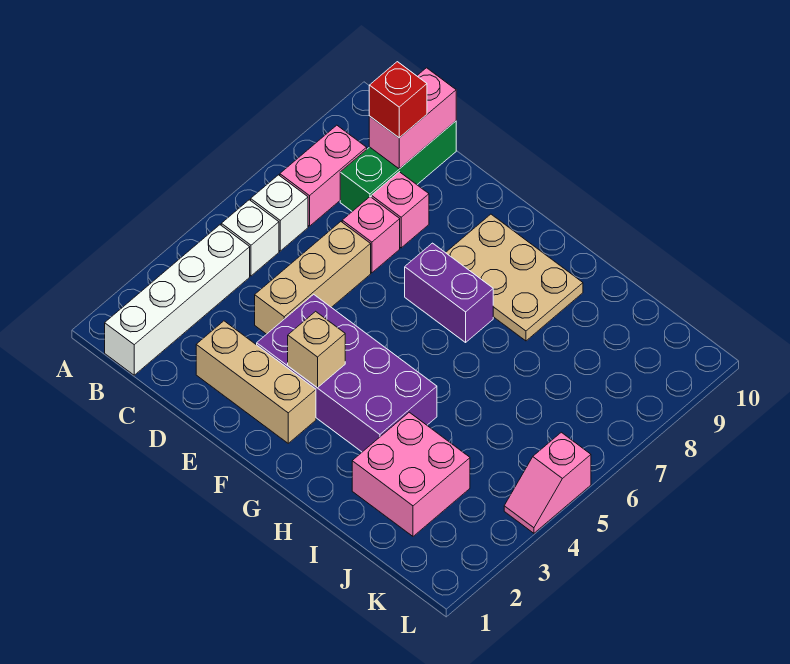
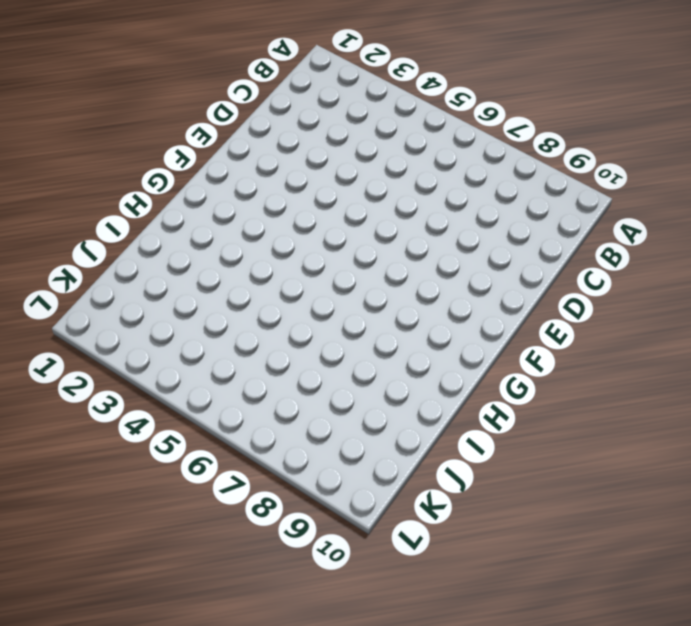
none -> white 1x4 brick [105,225,250,375]
none -> white 1x1 brick [221,200,279,276]
none -> white 1x1 brick [251,175,308,251]

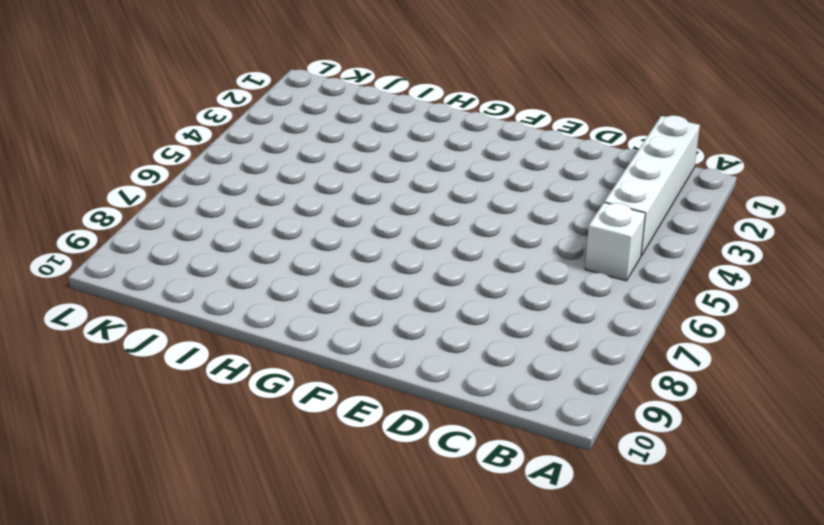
none -> white 1x1 brick [251,175,308,251]
none -> pink 1x2 brick [280,125,367,226]
none -> green 1x3 brick [340,121,456,211]

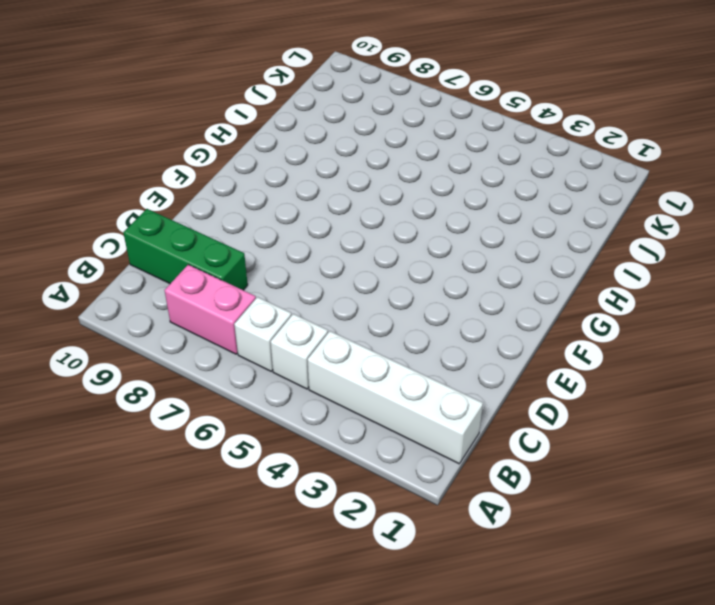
none -> tan 1x3 brick [196,321,316,443]
none -> tan 1x3 brick [255,222,371,334]
none -> pink 1x1 brick [342,197,400,273]

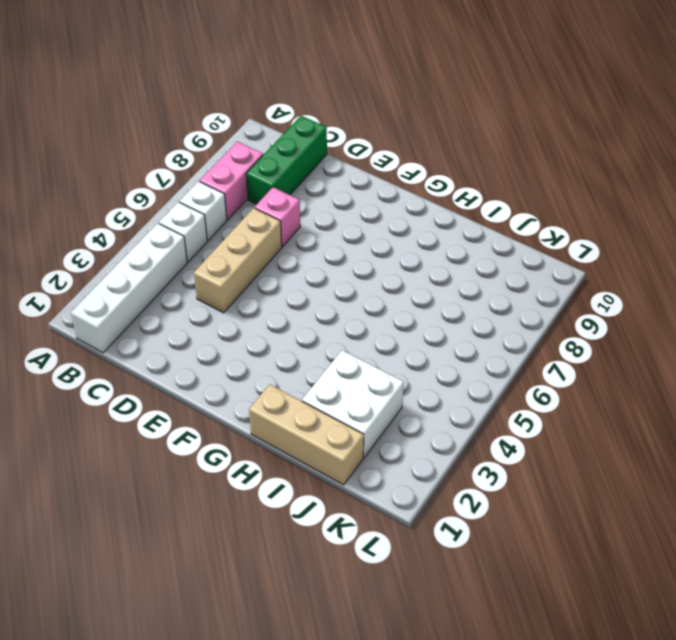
tan 1x3 brick [249,384,364,485] -> tan 1x3 brick moved to [196,321,316,443]
white 2x2 brick [302,350,404,458] -> pink 2x2 brick [352,412,470,536]
none -> pink 1x1 brick [371,172,429,248]
none -> purple 2x4 brick [257,294,437,452]
none -> purple 1x2 brick [405,243,493,342]

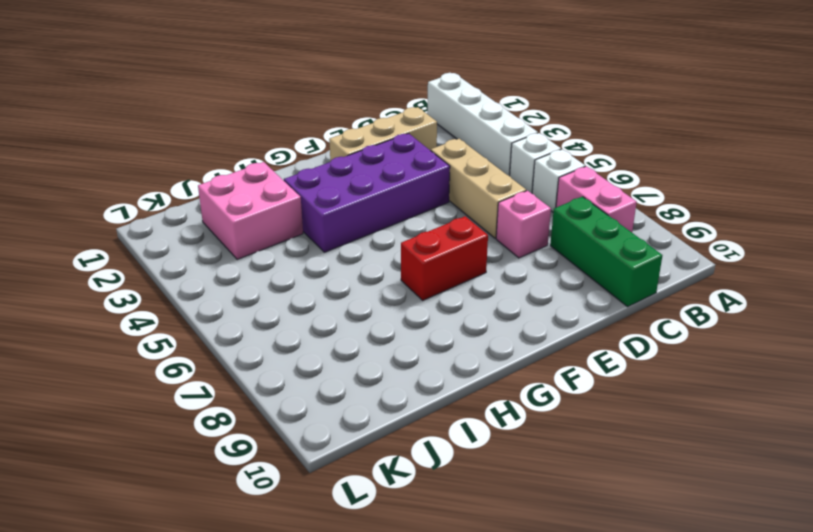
red 1x2 brick [401,216,488,300] -> purple 1x2 brick [405,243,493,342]
none -> pink 1x1 brick [371,172,429,248]
none -> tan 2x3 plate [446,214,583,341]
none -> pink 1x2 slope [504,432,591,533]

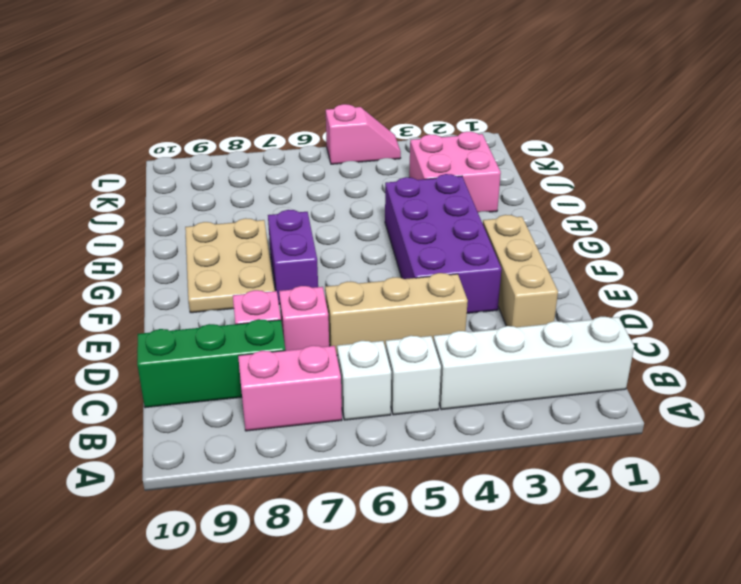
none -> pink 1x2 brick [369,68,456,169]
none -> tan 1x1 brick [288,311,345,388]
none -> red 1x1 brick [369,62,427,138]

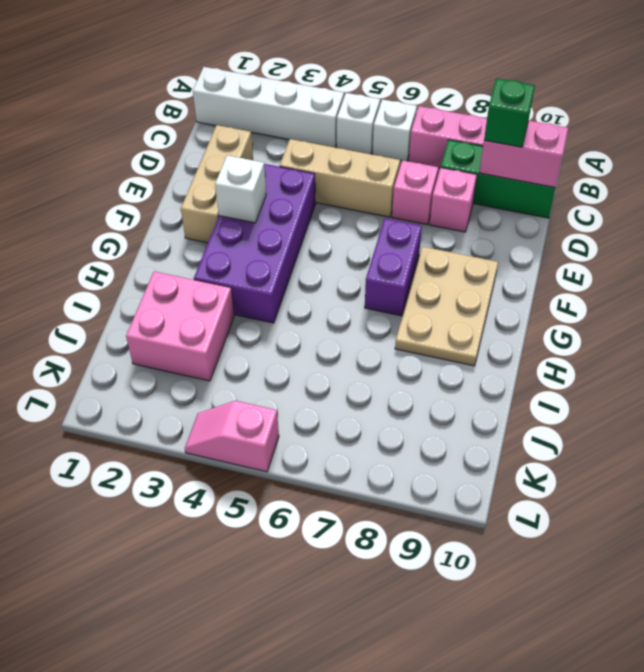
green 1x1 brick [484,78,535,147] -> red 1x1 brick [369,62,427,138]
white 1x1 brick [215,155,266,223] -> tan 1x1 brick [288,311,345,388]

